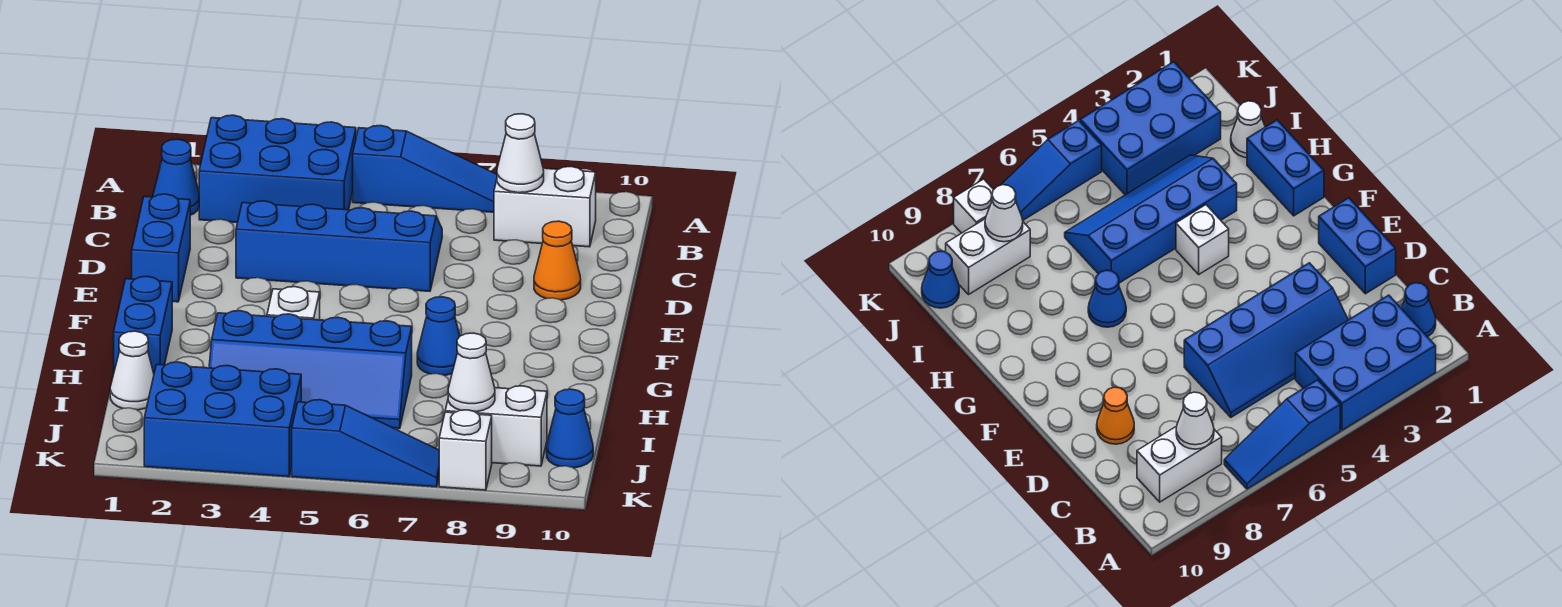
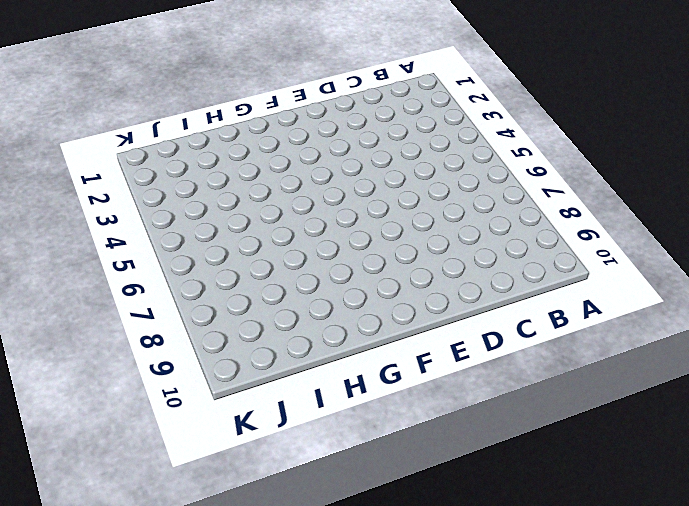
none -> blue 2x3 brick [199,115,356,223]
none -> blue 1x3 slope [353,125,497,212]
none -> blue 1x1 cone [153,139,199,215]

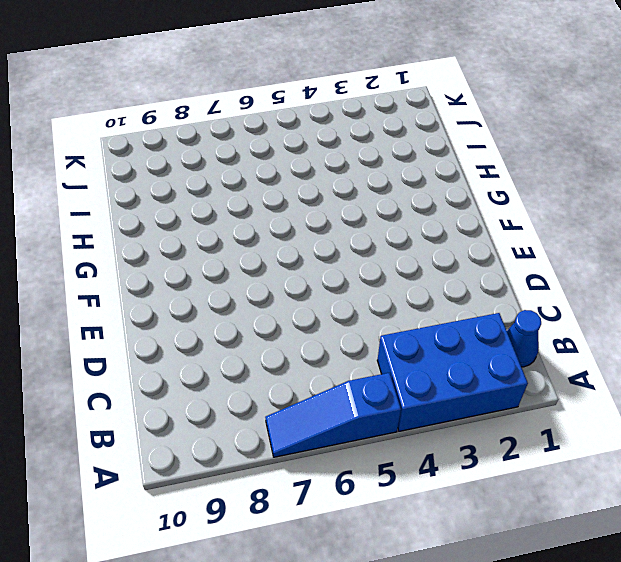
none -> white 1x2 brick [494,167,596,247]
none -> blue 2x4 slope [236,201,442,291]
none -> blue 1x2 brick [132,194,190,302]

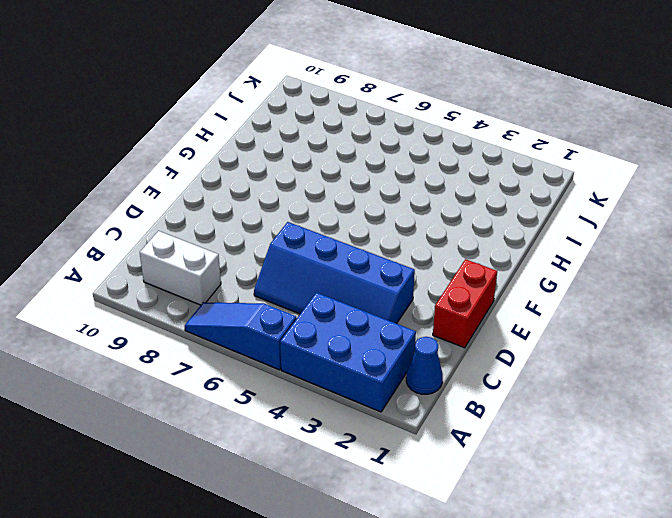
red 1x2 brick [433,259,497,348] -> blue 1x2 brick [132,194,190,302]
none -> orange 1x1 cone [534,221,581,300]
none -> blue 1x2 brick [114,276,172,373]
none -> white 1x1 brick [267,287,320,320]

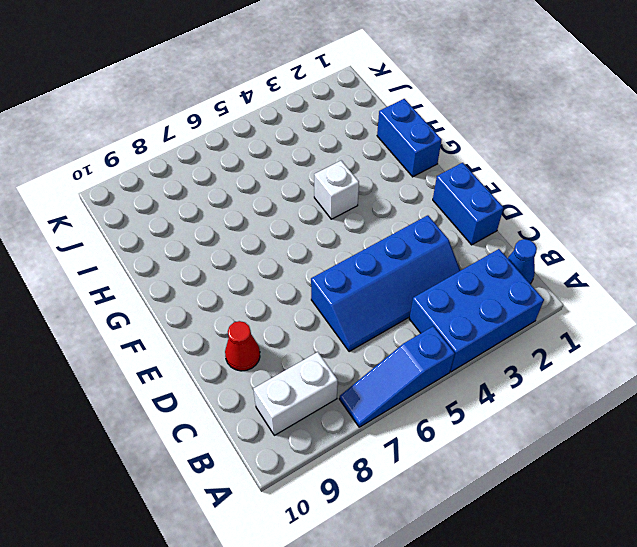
red 1x1 cone [225,321,260,371] -> orange 1x1 cone [534,221,581,300]
none -> blue 1x1 cone [417,297,460,375]
none -> blue 2x4 slope [209,311,412,429]
none -> white 1x1 cone [110,331,154,410]

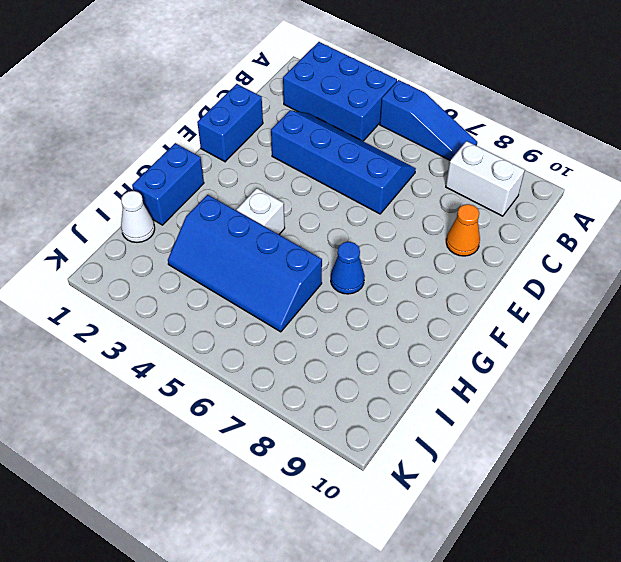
none -> blue 1x1 cone [153,139,199,215]
none -> blue 2x3 brick [144,362,301,477]
none -> white 1x2 brick [445,386,547,466]

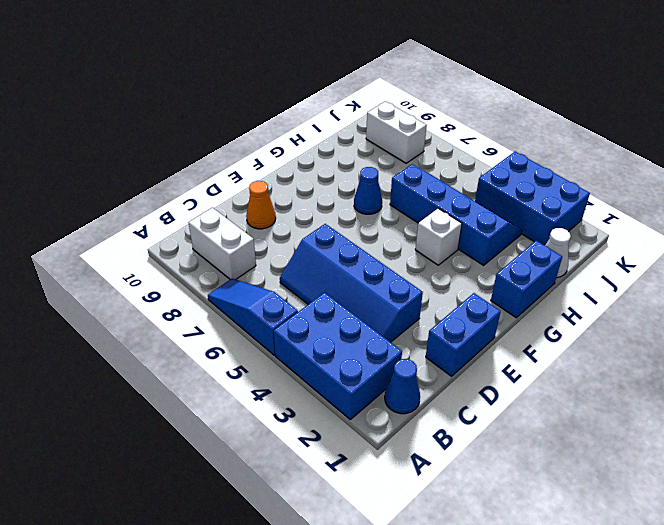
none -> blue 1x1 cone [546,389,593,468]
none -> blue 1x3 slope [292,400,439,487]
none -> white 1x1 brick [439,410,492,490]

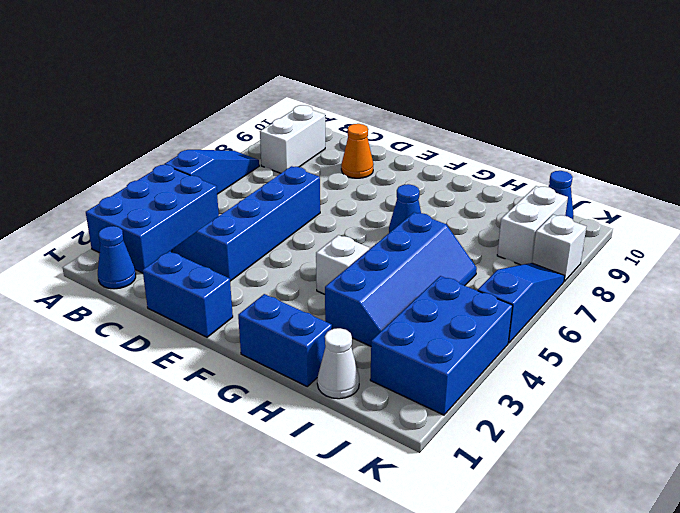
none -> white 1x1 cone [497,114,544,193]
none -> white 1x1 cone [448,333,495,412]

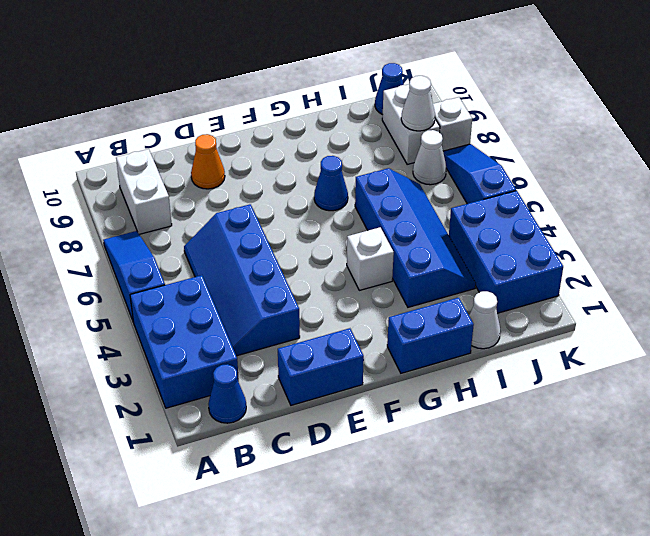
white 1x1 cone [413,130,446,185] -> white 1x1 cone moved to [497,114,544,193]

